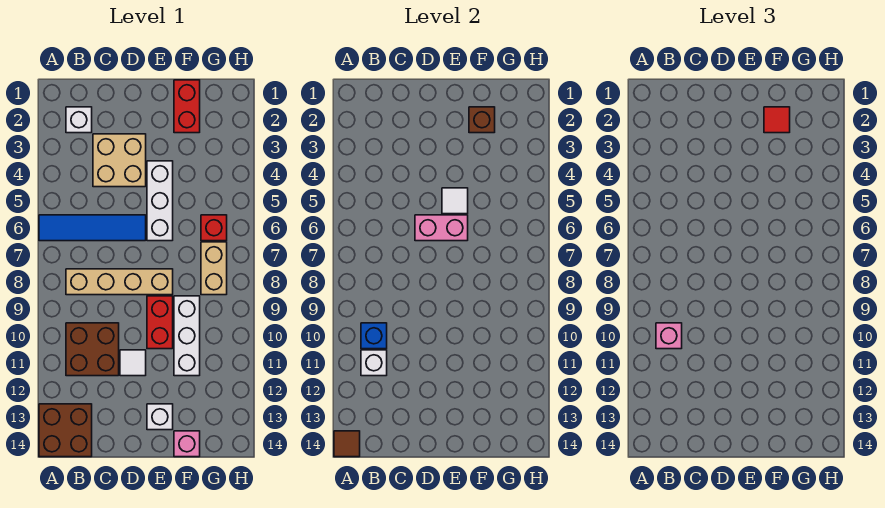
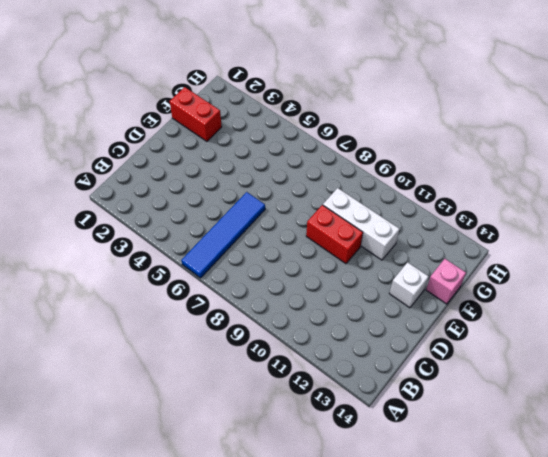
none -> brown 2x2 brick [39,404,92,457]
none -> white 1x1 brick [66,107,92,133]
none -> tan 1x4 brick [66,269,173,295]

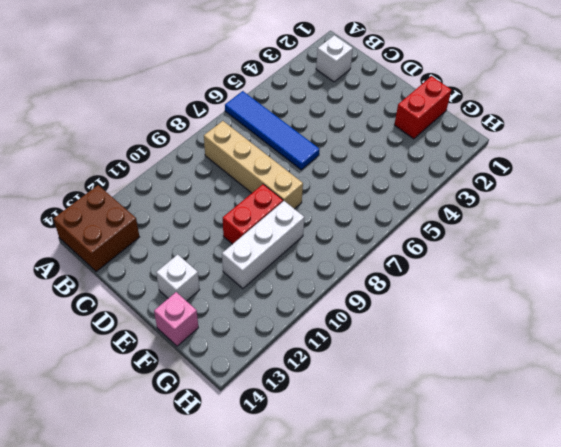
none -> brown 2x2 brick [66,323,119,376]
none -> tan 2x2 brick [93,134,146,187]
none -> white 1x1 tile [120,350,146,376]

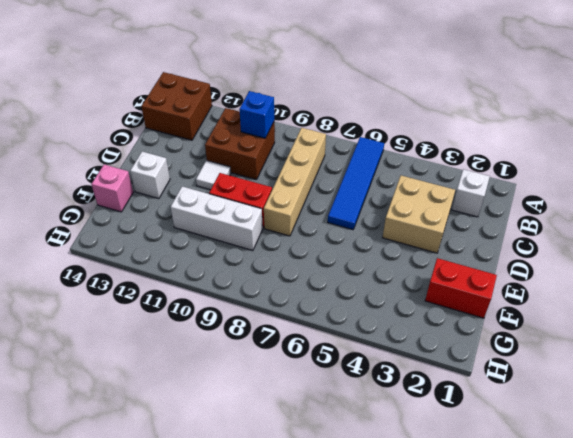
none -> white 1x3 brick [147,161,173,241]
none -> red 1x1 brick [201,215,227,241]
none -> tan 1x2 brick [201,242,227,295]

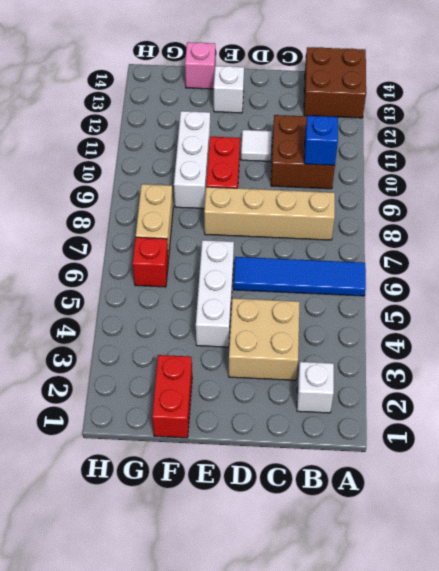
none -> brown 1x1 tile [334,431,360,457]
none -> white 1x1 brick [361,350,387,376]
none -> pink 1x2 brick [415,215,468,241]

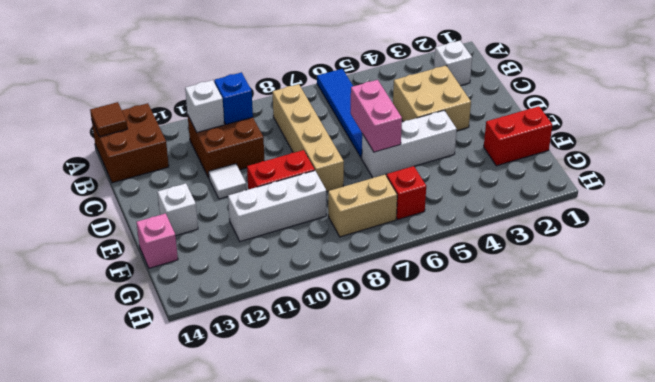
none -> white 1x1 tile [442,188,468,214]
none -> brown 1x1 brick [469,107,495,133]
none -> pink 1x1 brick [656,323,682,349]

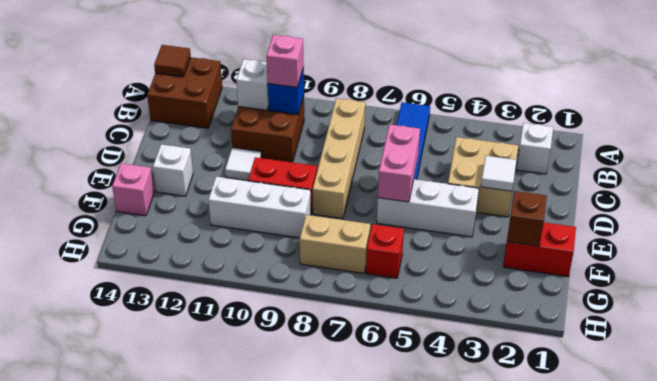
white 1x1 tile [481,156,516,191] -> white 1x1 tile moved to [442,188,468,214]
none -> red 1x1 tile [764,107,790,133]

